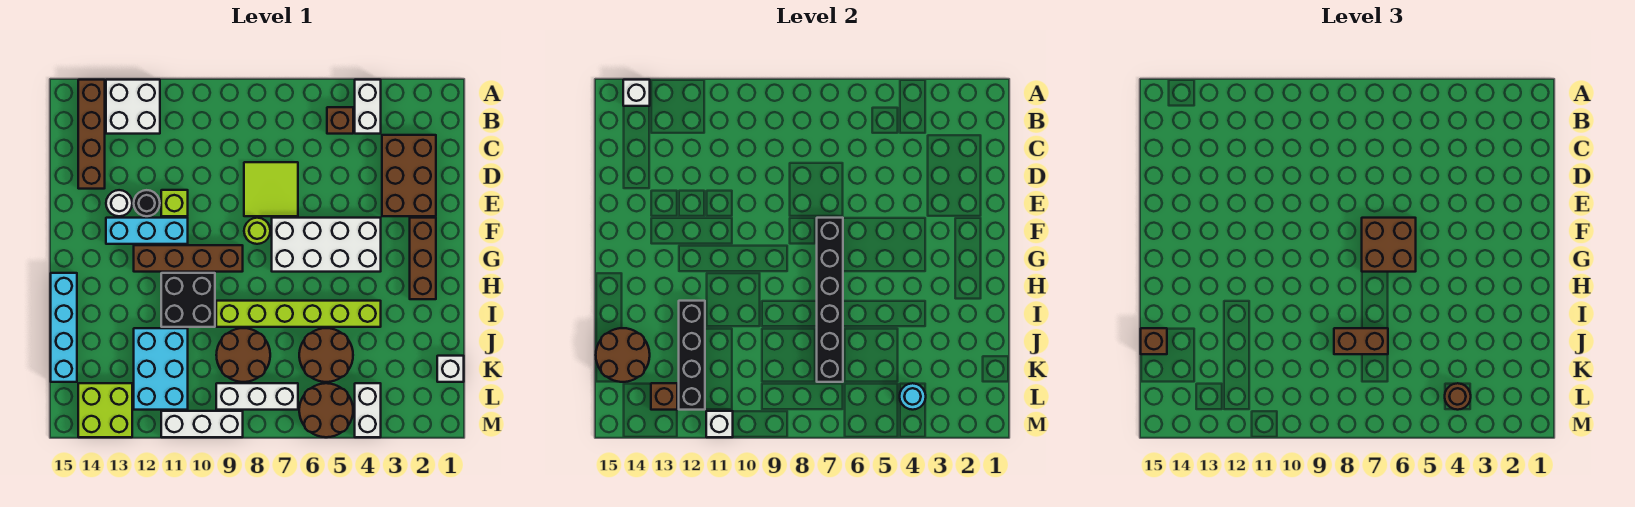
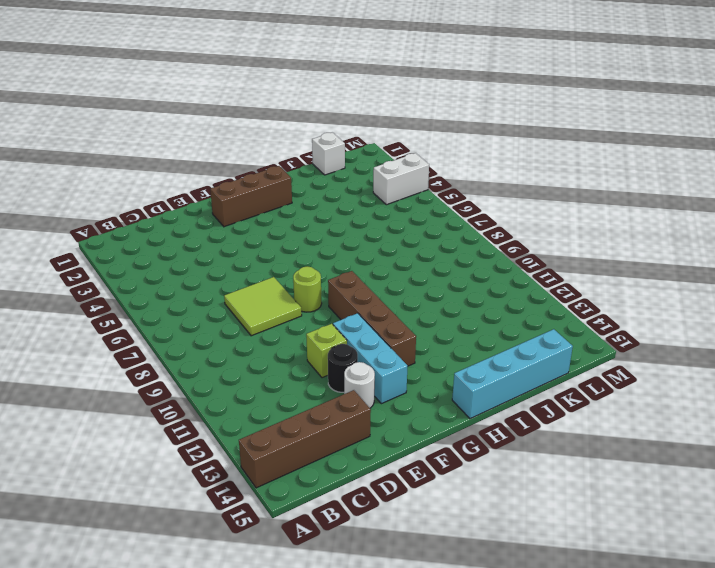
none -> white 1x2 brick [355,80,381,134]
none -> white 2x2 brick [106,80,160,134]
none -> brown 1x1 brick [327,107,353,134]
none -> brown 2x3 brick [382,135,436,216]

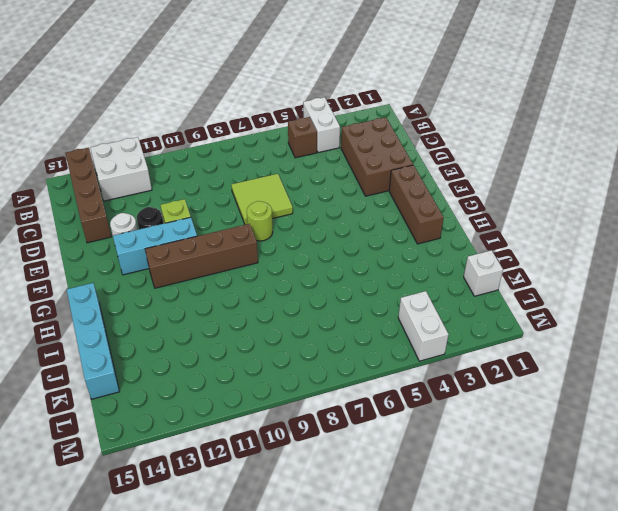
none -> white 2x4 brick [272,218,381,272]
none -> black 2x2 brick [161,273,215,327]
none -> lime 1x6 brick [216,301,381,327]
none -> brown 2x2 round brick [299,328,353,382]

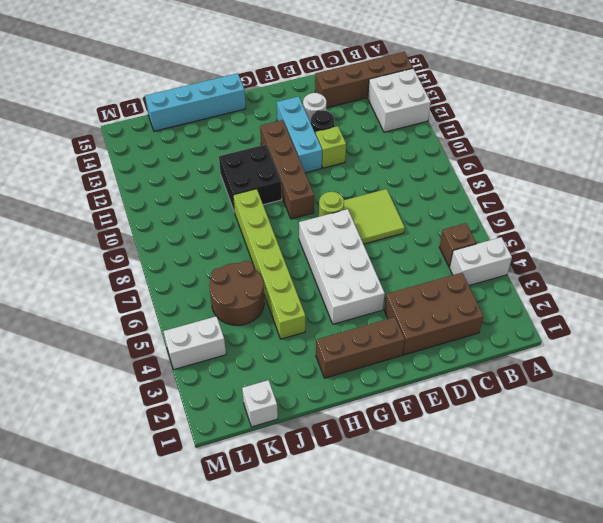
none -> brown 2x2 round brick [216,328,270,382]
none -> cyan 2x3 brick [134,328,188,410]
none -> brown 2x2 round brick [299,383,353,437]
none -> white 1x3 brick [216,383,298,410]

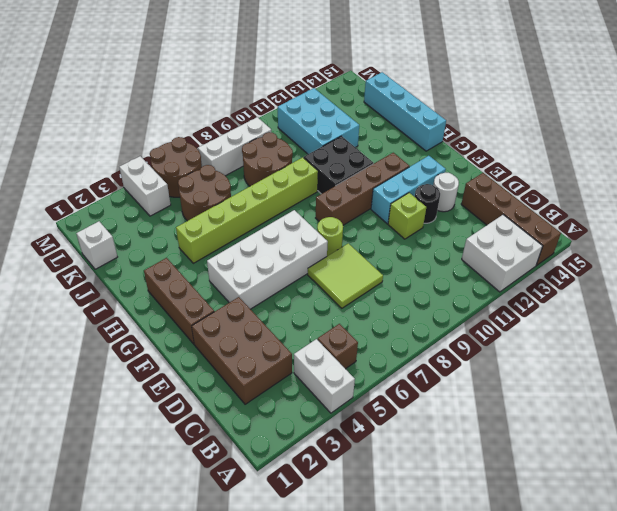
none -> lime 2x2 brick [78,383,132,437]
none -> white 1x3 brick [161,411,243,437]
none -> white 1x1 brick [623,80,650,106]
none -> black 1x6 brick [817,218,843,382]

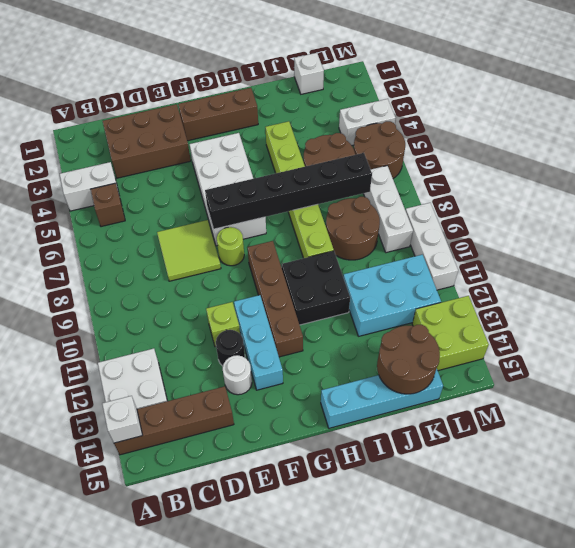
none -> black 1x4 brick [679,301,705,410]
none -> cyan 1x1 round brick [900,383,926,410]
none -> brown 1x1 brick [651,383,677,410]
none -> white 1x1 brick [706,411,733,437]

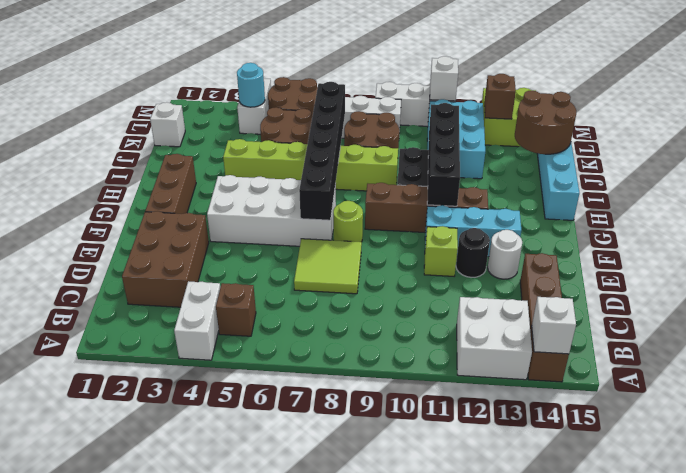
black 1x4 brick [427,103,460,206] -> black 1x4 brick moved to [679,301,705,410]
none -> brown 2x2 brick [1362,218,1416,272]
none -> brown 1x2 brick [1334,328,1388,354]
none -> brown 1x1 brick [1141,328,1167,354]
none -> brown 1x1 round brick [1445,383,1471,410]

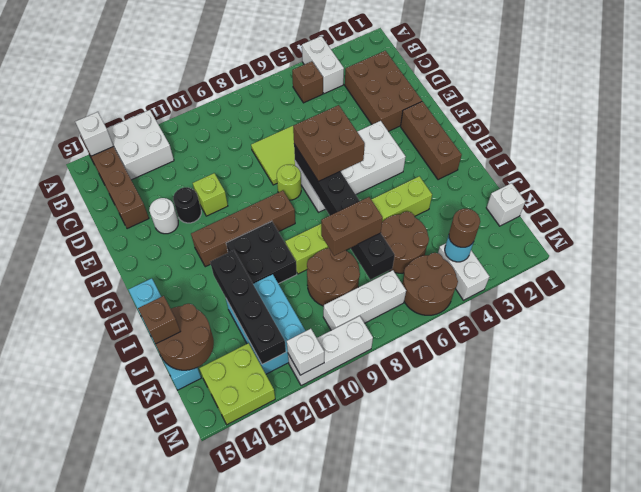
none -> cyan 1x3 brick [106,218,188,244]
none -> brown 1x1 brick [651,383,677,410]

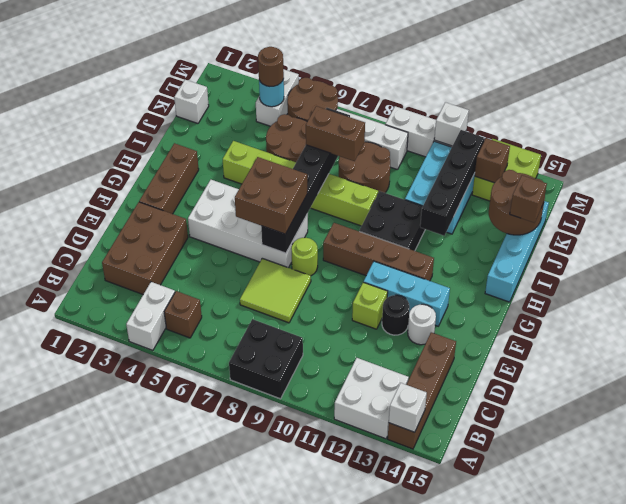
black 2x2 brick [229,319,303,399] -> none

